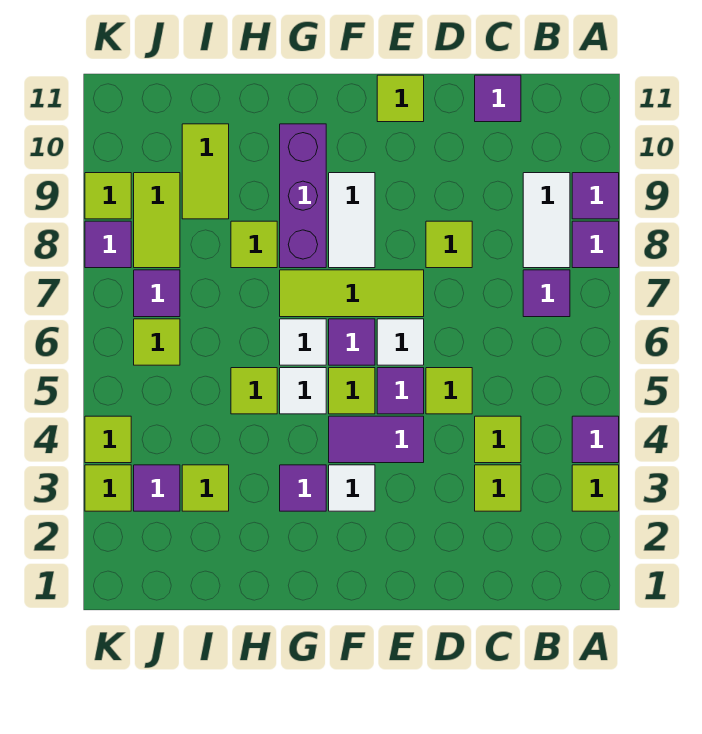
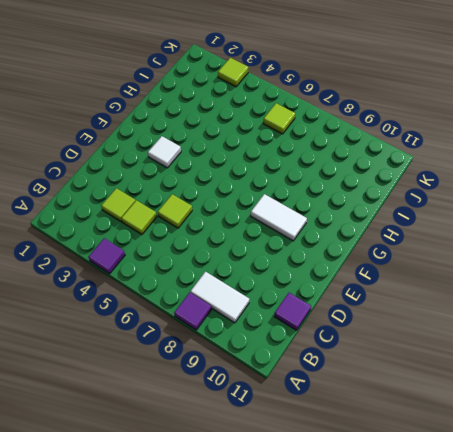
none -> lime 1x1 tile [572,465,619,511]
none -> purple 1x1 tile [572,173,619,219]
none -> purple 1x1 tile [523,270,570,317]
none -> lime 1x1 tile [426,221,472,268]

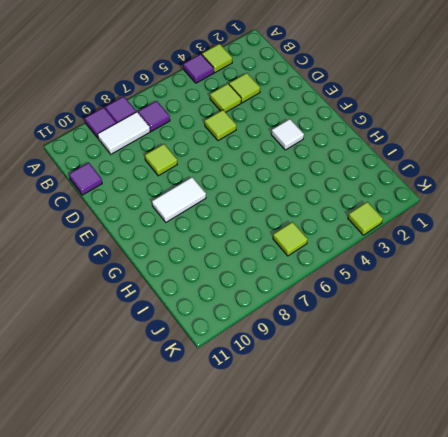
none -> purple 1x2 tile [329,416,424,463]
none -> purple 1x1 tile [377,368,424,414]
none -> white 1x1 tile [377,319,424,365]
none -> lime 1x3 tile [280,270,424,317]

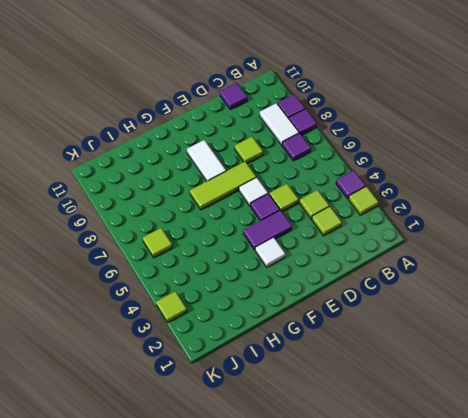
none -> lime 1x1 tile [377,75,424,122]
none -> lime 1x1 tile [329,368,375,414]
none -> purple 1x1 tile [329,319,375,365]
none -> purple 1x1 tile [280,465,326,511]

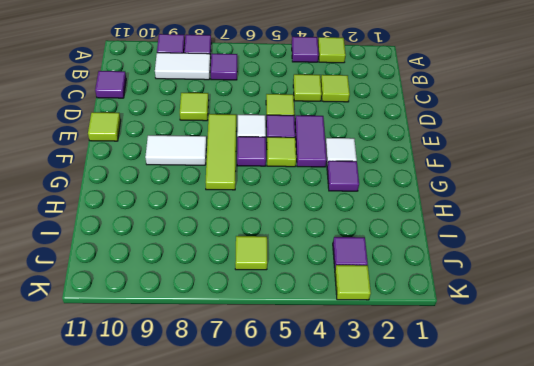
none -> white 1x1 tile [280,368,326,414]
none -> white 1x1 tile [280,319,326,365]
none -> purple 1x3 brick [280,124,326,268]
none -> lime 1x1 tile [231,368,277,414]

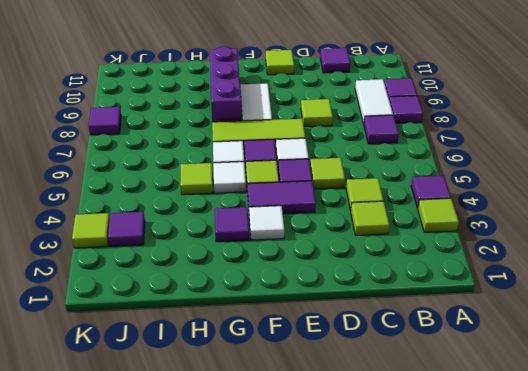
none -> lime 1x1 tile [231,221,277,268]
none -> lime 1x1 tile [182,465,229,511]
none -> lime 1x2 tile [182,124,229,219]
none -> lime 1x1 tile [134,319,180,365]

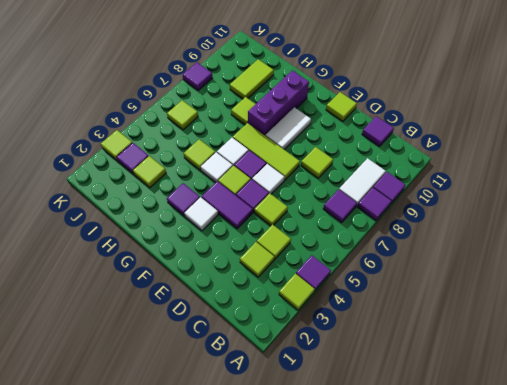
none -> purple 1x1 tile [134,270,180,317]
none -> lime 1x2 tile [134,173,180,268]
none -> lime 1x1 tile [85,416,131,463]
none -> lime 1x1 tile [85,173,131,219]

